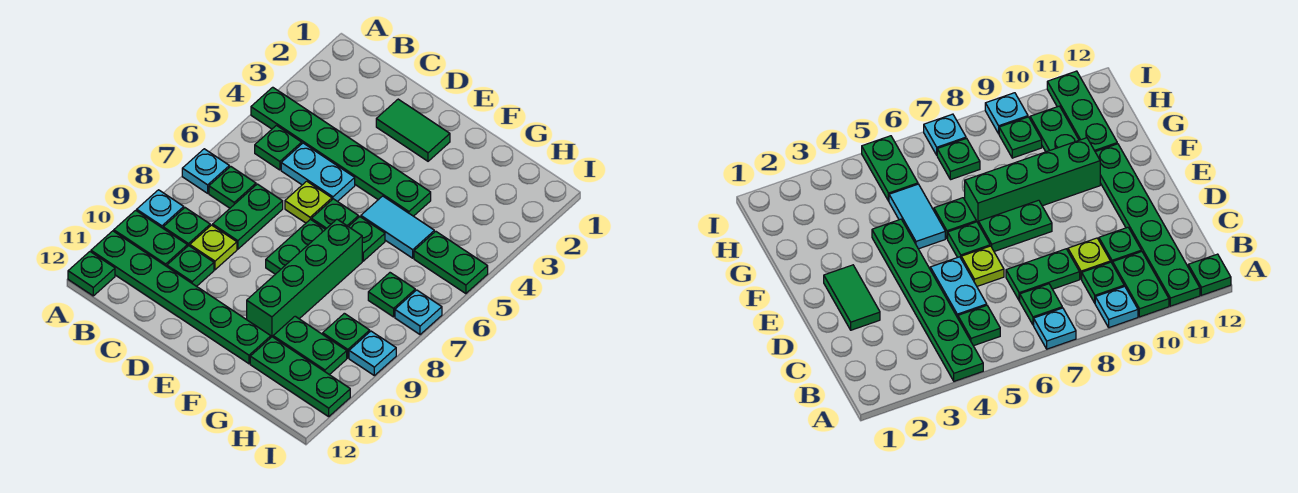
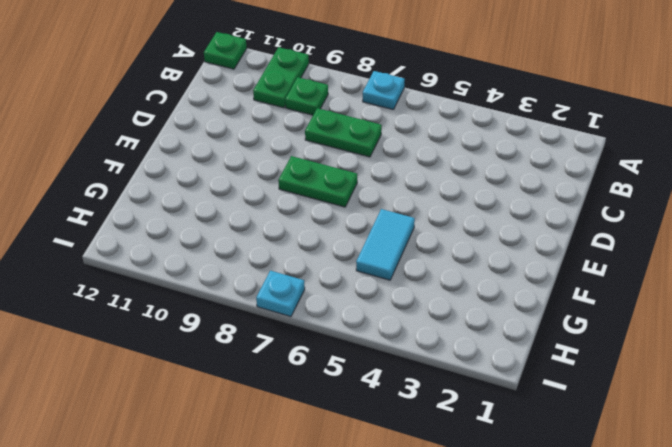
none -> green 1x6 plate [251,87,431,216]
none -> cyan 1x1 plate [137,190,184,228]
none -> green 1x6 plate [91,231,271,364]

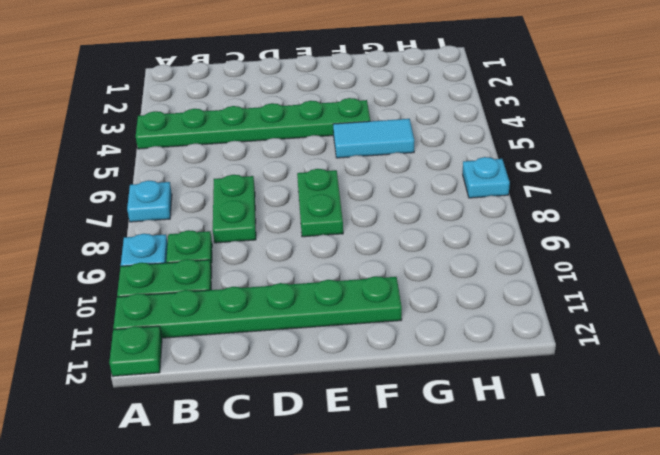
none -> green 1x1 plate [255,125,302,170]
none -> green 1x1 plate [209,166,256,208]
none -> cyan 1x2 plate [281,143,355,202]

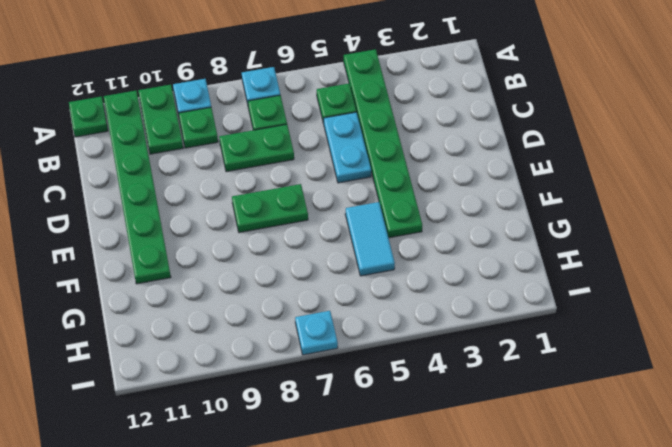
none -> lime 1x1 plate [190,225,237,270]
none -> green 1x1 plate [167,246,214,286]
none -> green 1x2 tile [376,99,450,161]

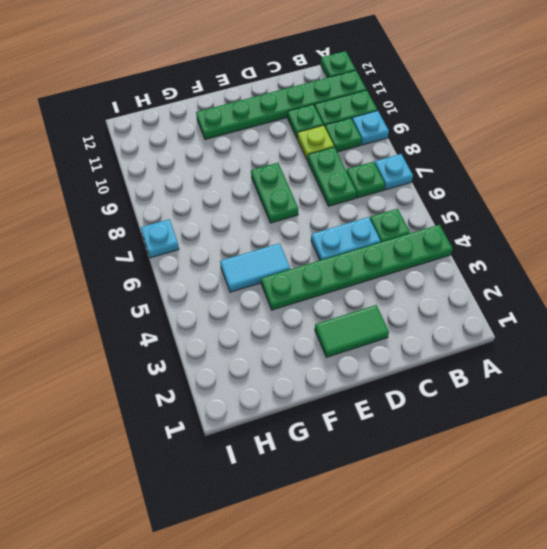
none -> lime 1x1 plate [285,181,332,223]
none -> green 1x1 plate [311,199,359,229]
none -> green 1x1 plate [349,217,385,261]

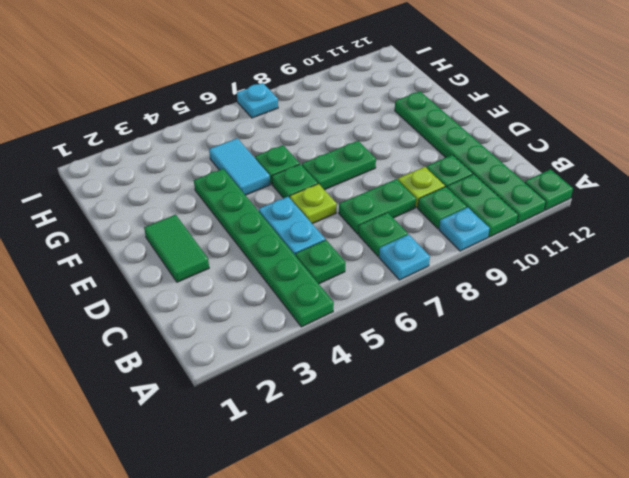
none -> green 1x4 brick [247,219,362,337]
none -> green 1x2 plate [273,316,347,375]
none -> green 1x3 plate [250,337,350,417]

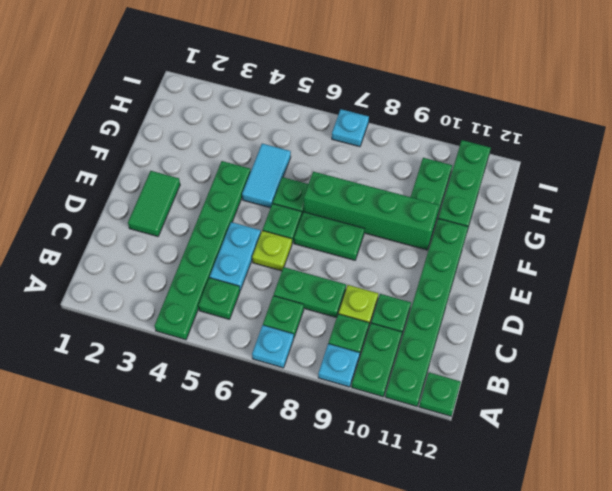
none -> green 1x2 plate [414,231,488,294]
none -> green 1x1 plate [368,273,415,317]
none -> green 1x1 plate [323,313,370,358]

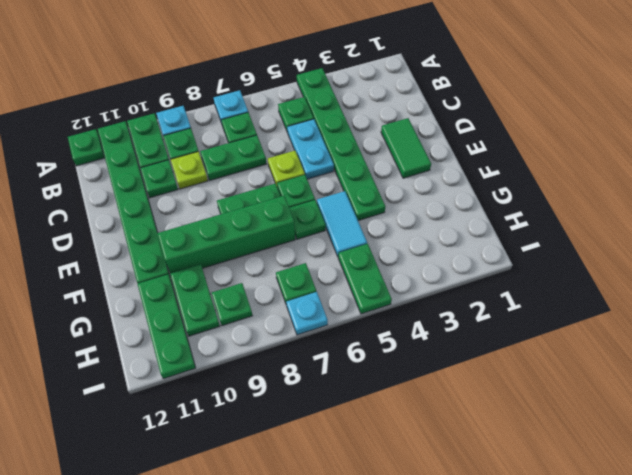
none -> cyan 1x1 plate [349,331,396,376]

